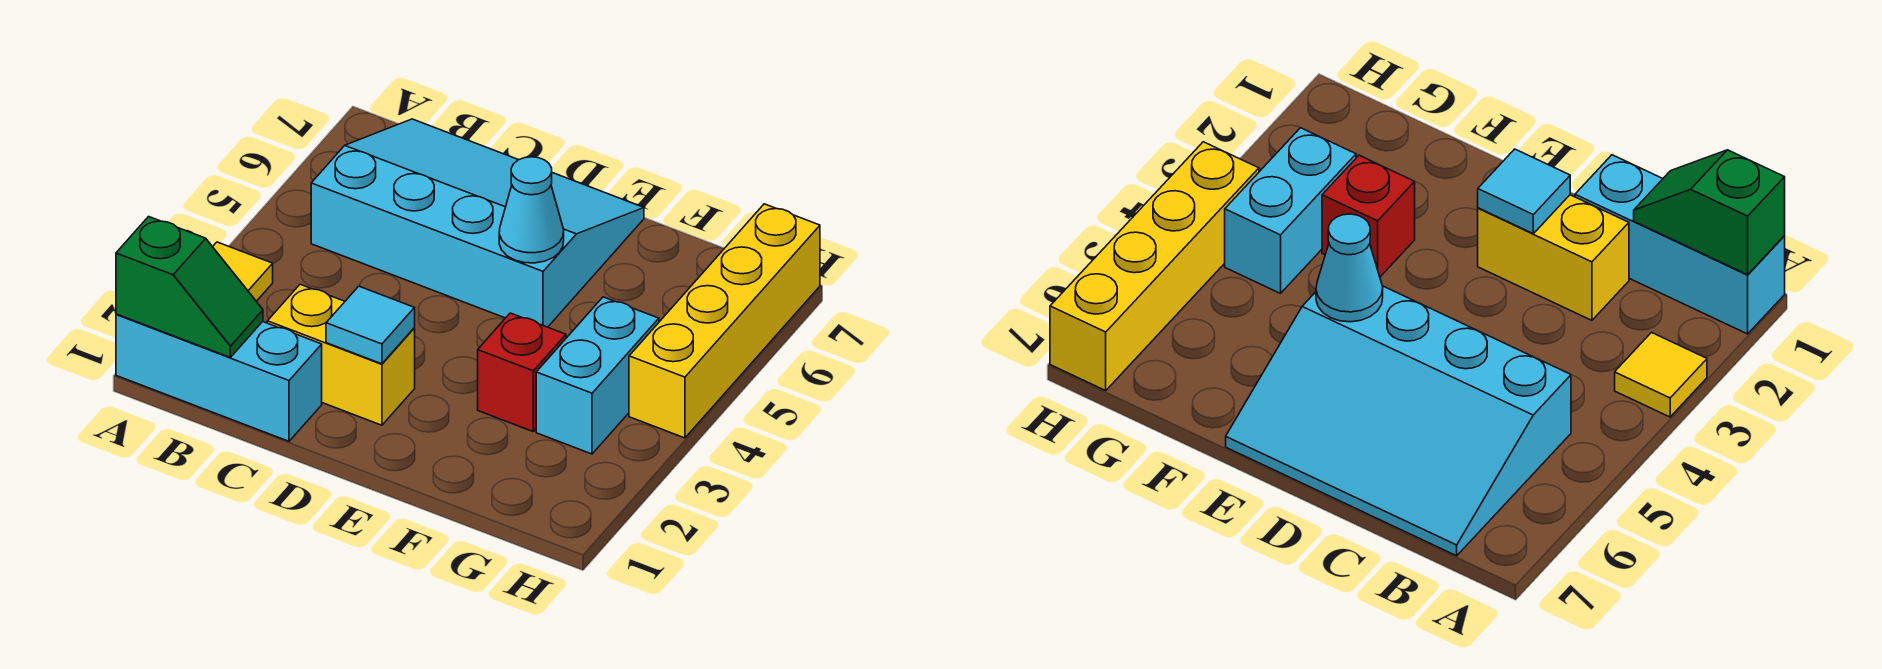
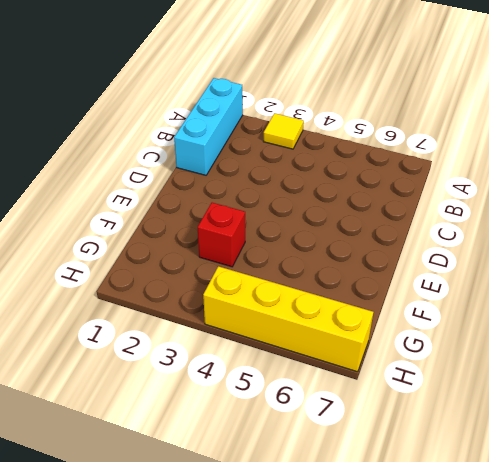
none -> cyan 3x4 slope [311,119,644,327]
none -> yellow 1x2 brick [267,284,415,425]

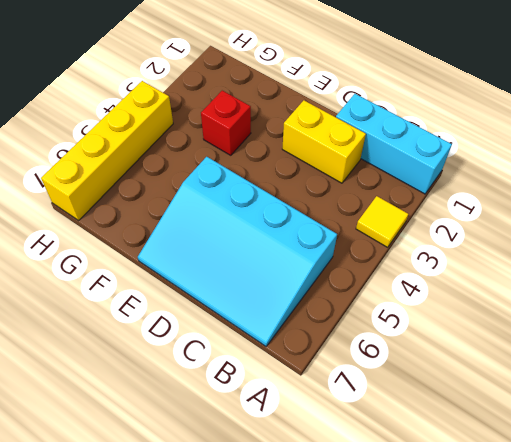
none -> cyan 1x2 brick [536,297,659,454]
none -> green 1x2 slope [116,217,263,357]

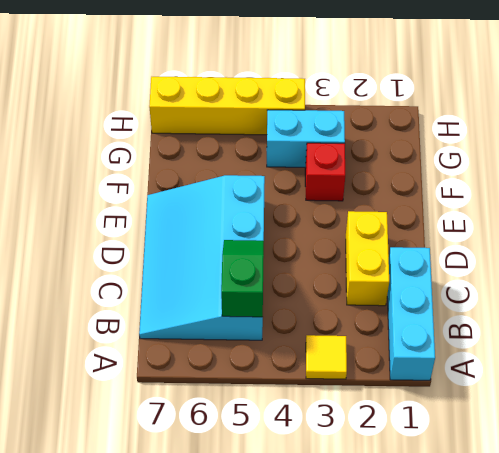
green 1x2 slope [221,240,264,317] -> green 1x2 slope moved to [116,217,263,357]
none -> cyan 1x1 tile [326,286,415,364]
none -> cyan 1x1 cone [499,157,564,263]

